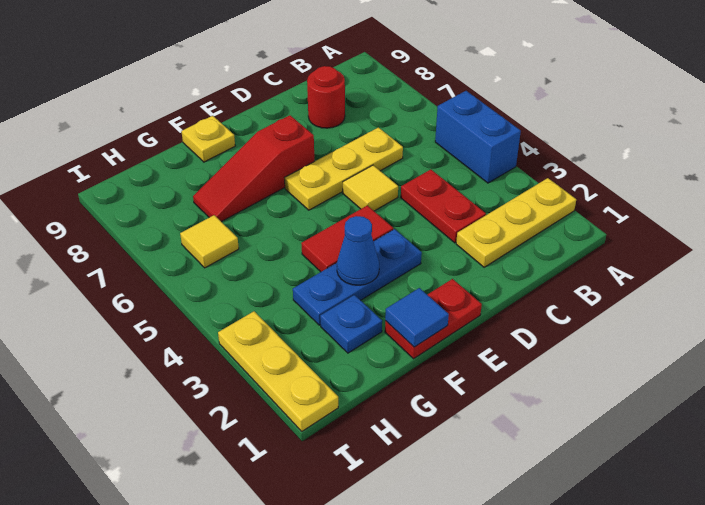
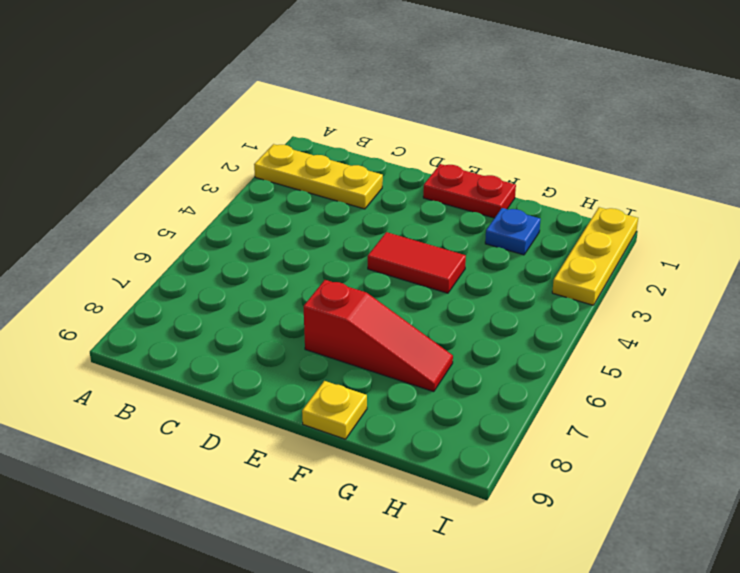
none -> blue 1x2 brick [435,91,521,183]
none -> red 1x2 plate [401,170,486,243]
none -> yellow 1x3 plate [285,127,403,210]

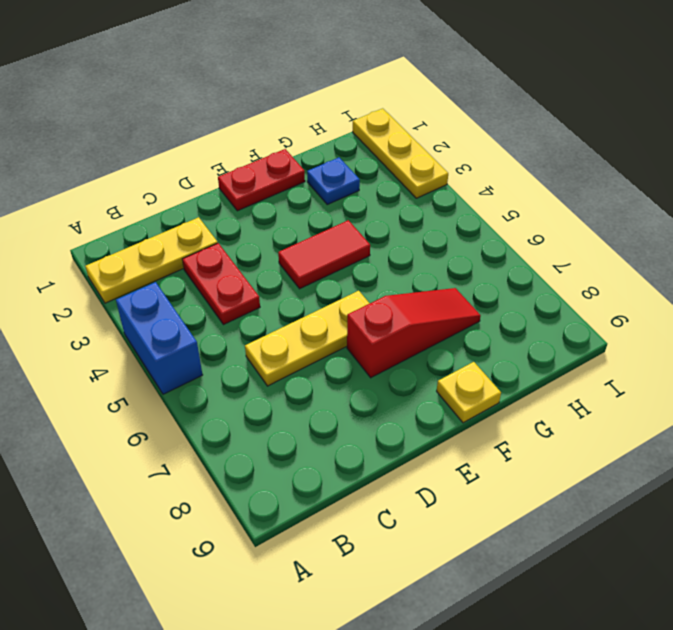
none -> red 1x1 round brick [307,66,345,128]
none -> yellow 1x1 tile [343,165,398,211]
none -> blue 1x3 plate [293,229,422,325]

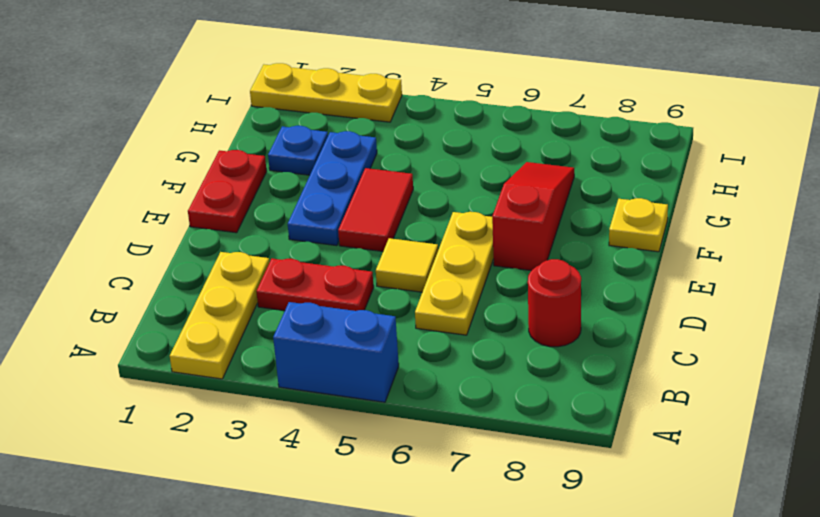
none -> yellow 1x1 tile [180,215,239,268]
none -> blue 1x1 tile [385,288,449,347]
none -> blue 1x1 cone [337,216,379,285]

